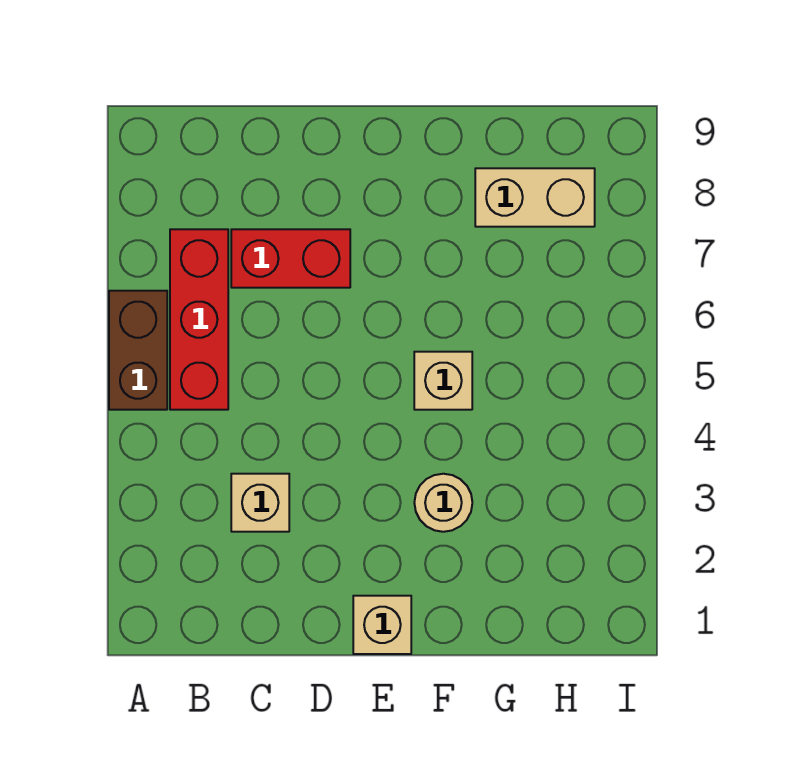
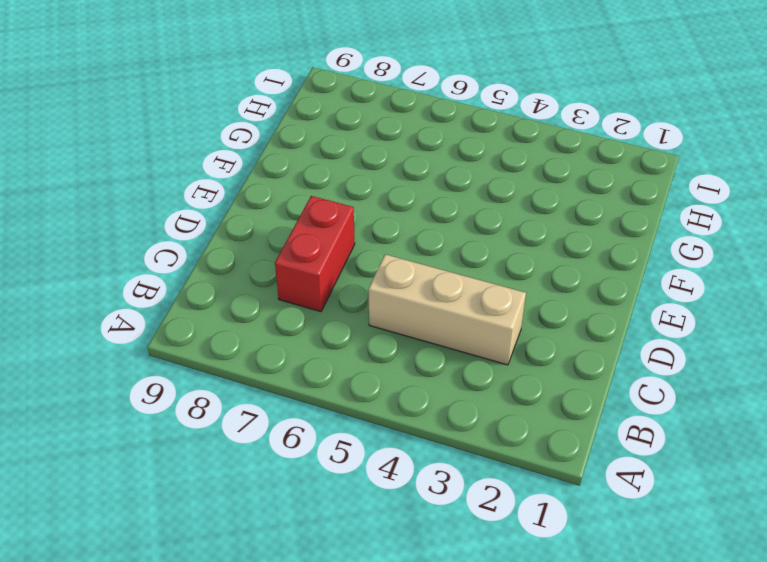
tan 1x3 brick [369,254,526,365] -> tan 1x1 brick [231,474,289,532]
none -> brown 1x2 brick [109,291,167,410]
none -> red 1x3 brick [170,229,228,410]

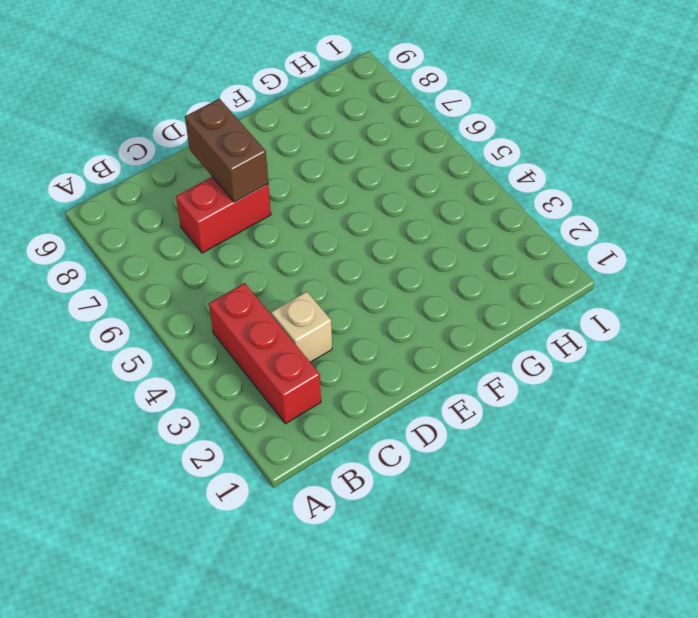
red 1x3 brick [209,283,321,424] -> red 1x3 brick moved to [170,229,228,410]
brown 1x2 brick [185,99,268,202] -> brown 1x2 brick moved to [109,291,167,410]
none -> tan 1x1 brick [353,596,411,654]
none -> tan 1x1 round brick [414,474,472,532]

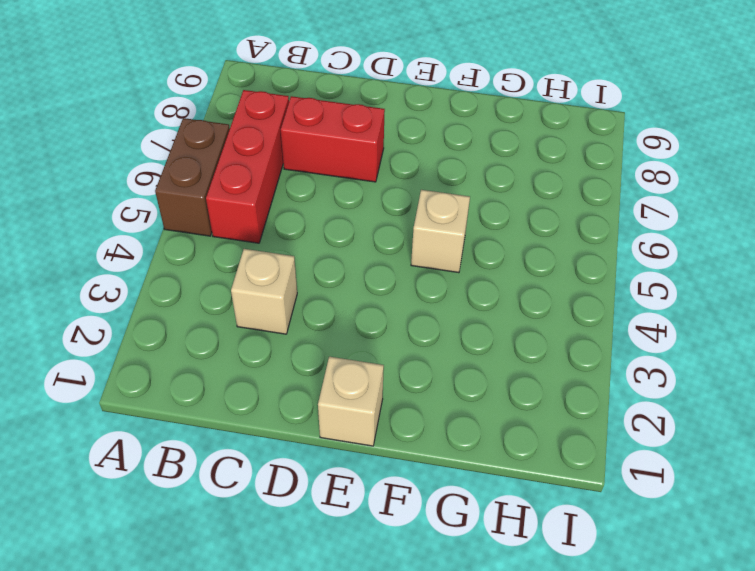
none -> tan 1x1 round brick [414,474,472,532]
none -> tan 1x2 brick [475,168,595,227]

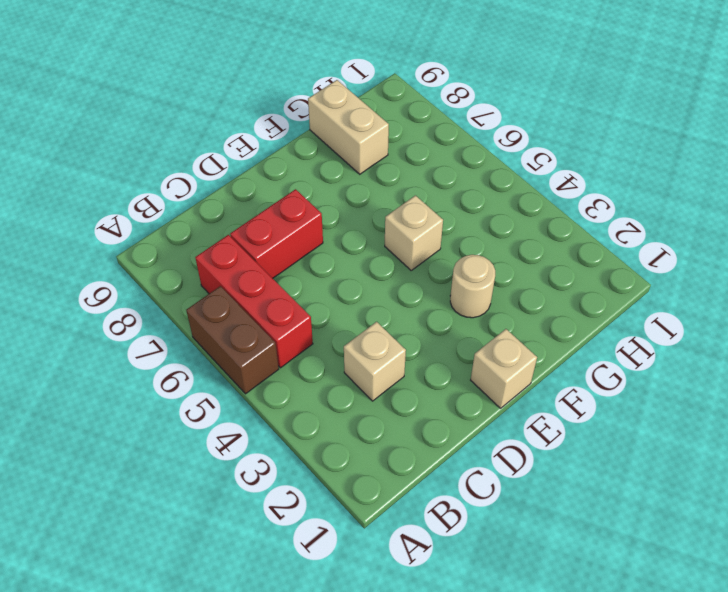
tan 1x2 brick [308,80,389,174] -> tan 1x2 brick turned to [475,168,595,227]

